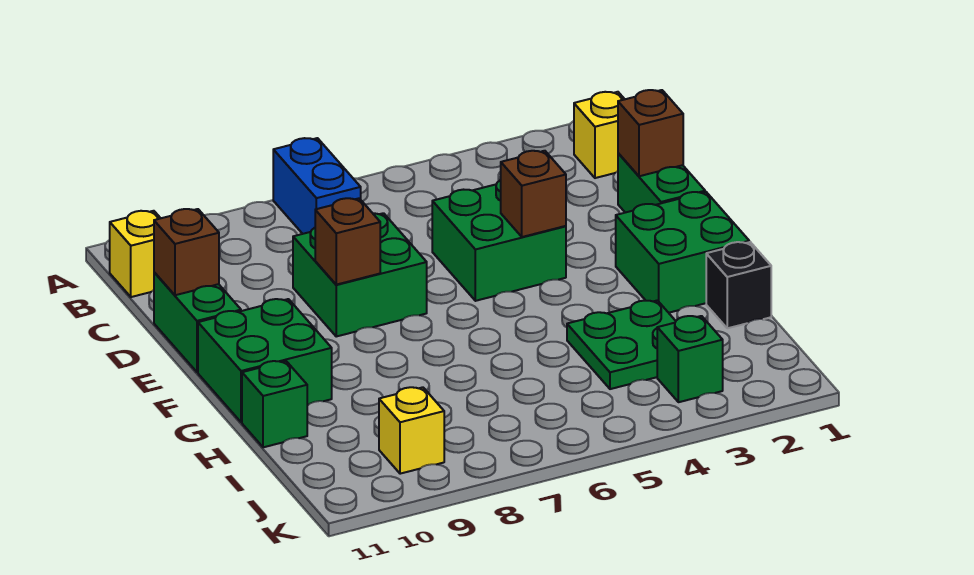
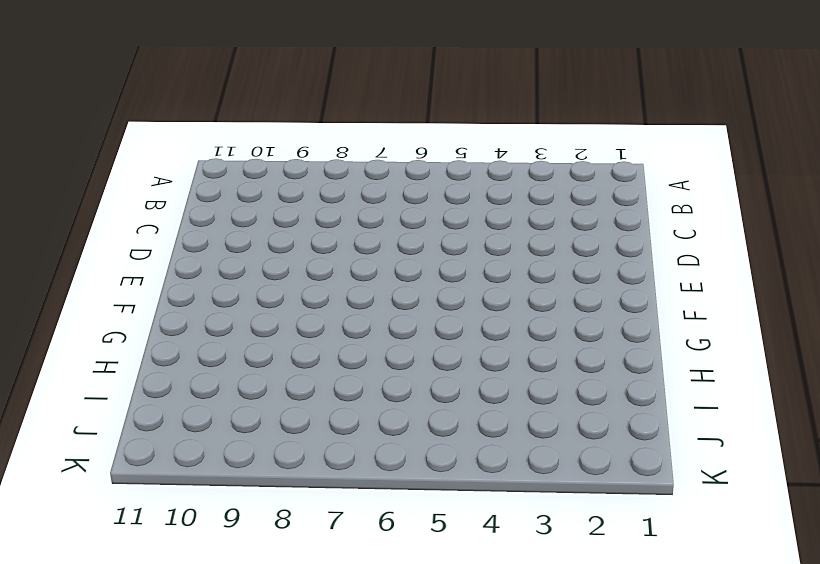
none -> blue 1x2 brick [273,138,361,234]
none -> yellow 1x1 brick [574,92,625,178]
none -> yellow 1x1 brick [110,211,160,297]

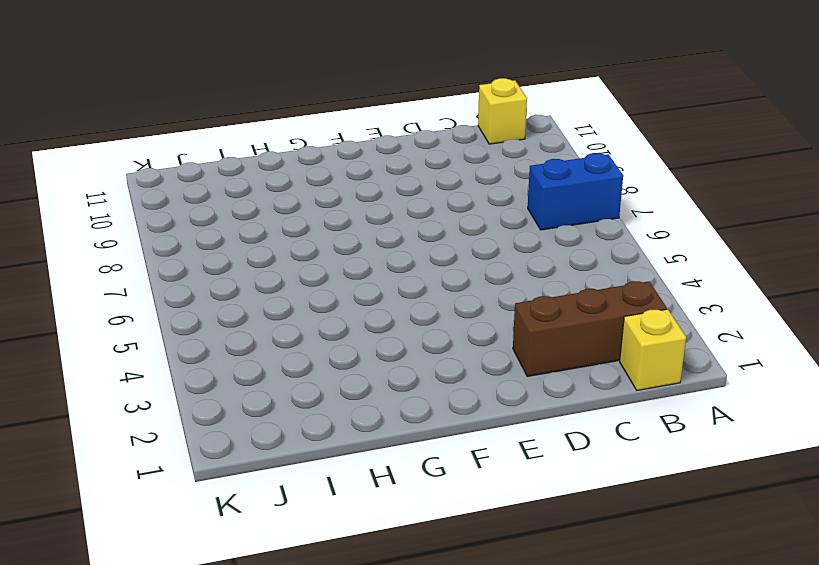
brown 1x3 brick [513,281,667,376] -> none
none -> green 1x2 brick [618,153,705,213]
none -> green 2x2 brick [432,180,566,301]
none -> green 2x2 brick [293,213,427,336]

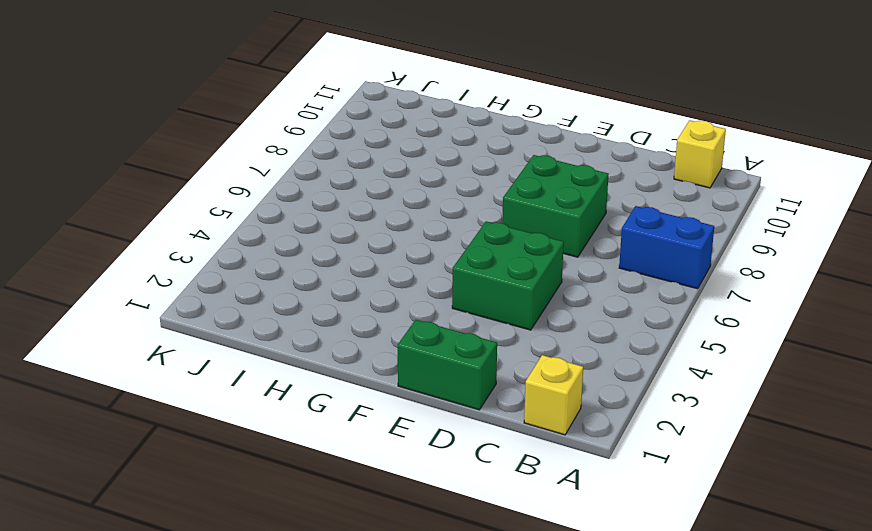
none -> green 1x2 brick [154,272,241,372]
none -> green 2x2 brick [616,192,749,313]
none -> green 2x2 brick [198,299,332,422]

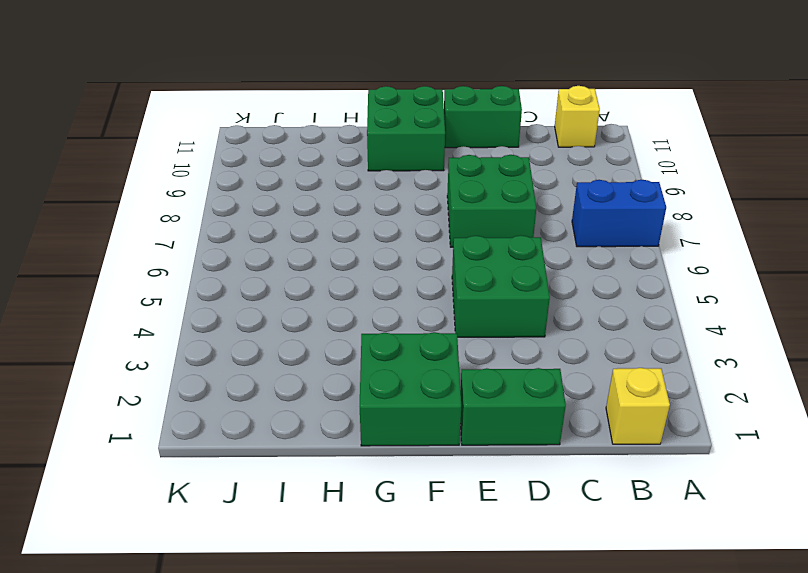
none -> black 1x1 brick [706,242,771,328]
none -> green 2x2 plate [567,300,676,389]
none -> green 1x1 brick [242,361,307,447]

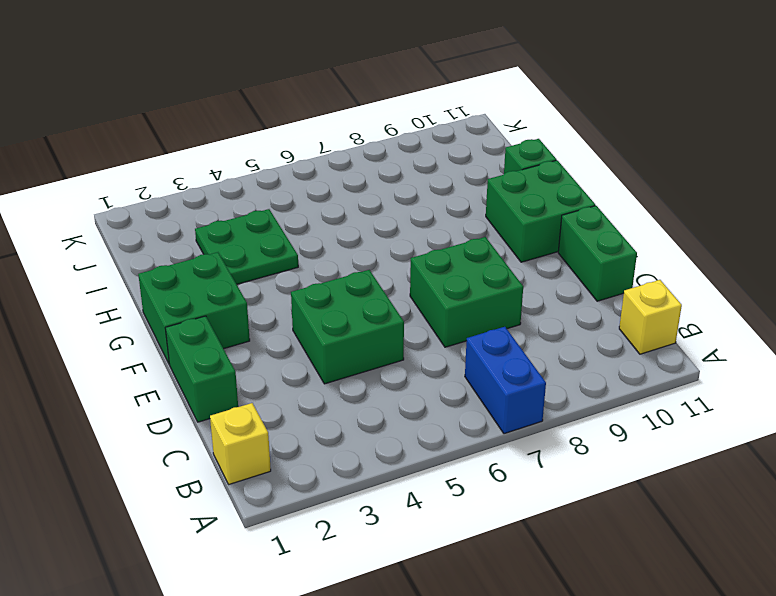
none -> black 1x1 brick [706,242,771,328]
none -> green 1x1 brick [657,316,723,402]
none -> yellow 1x1 brick [379,387,444,474]

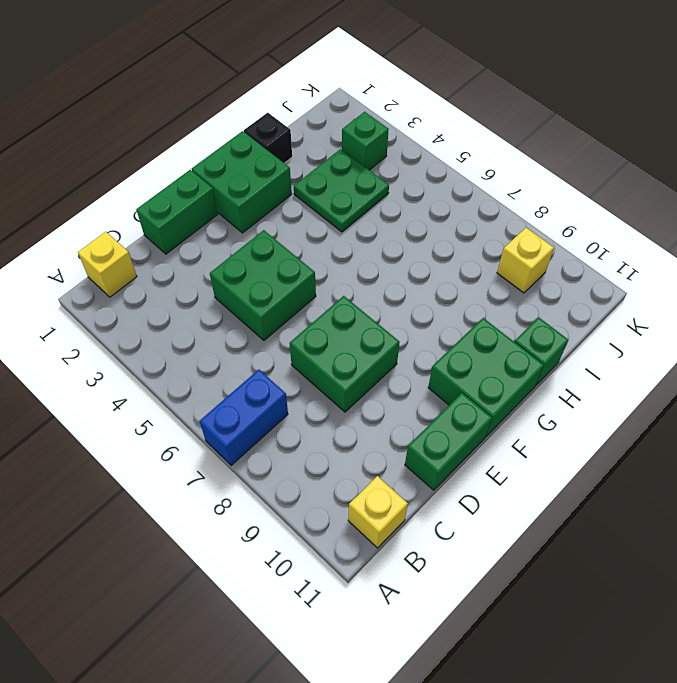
none -> brown 1x1 brick [618,90,683,176]
none -> brown 1x1 brick [154,209,219,295]
none -> brown 1x1 brick [501,151,566,237]

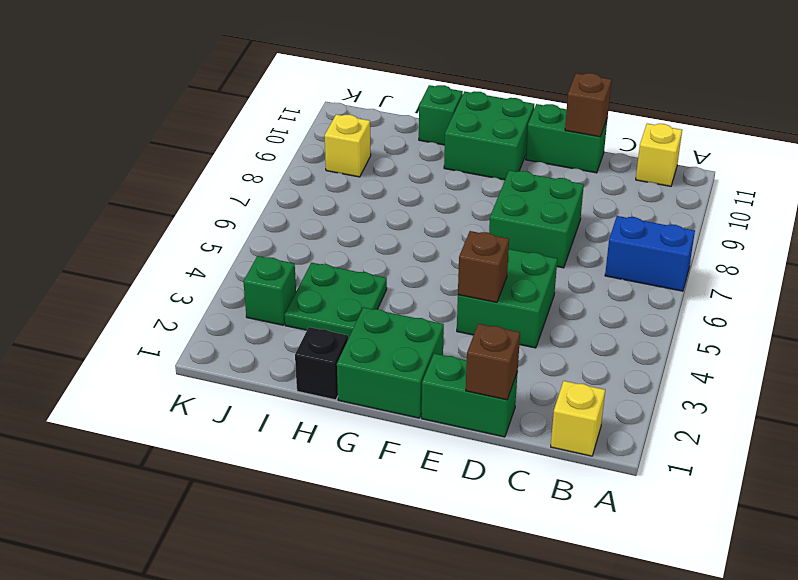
none -> brown 1x1 brick [315,198,380,285]

